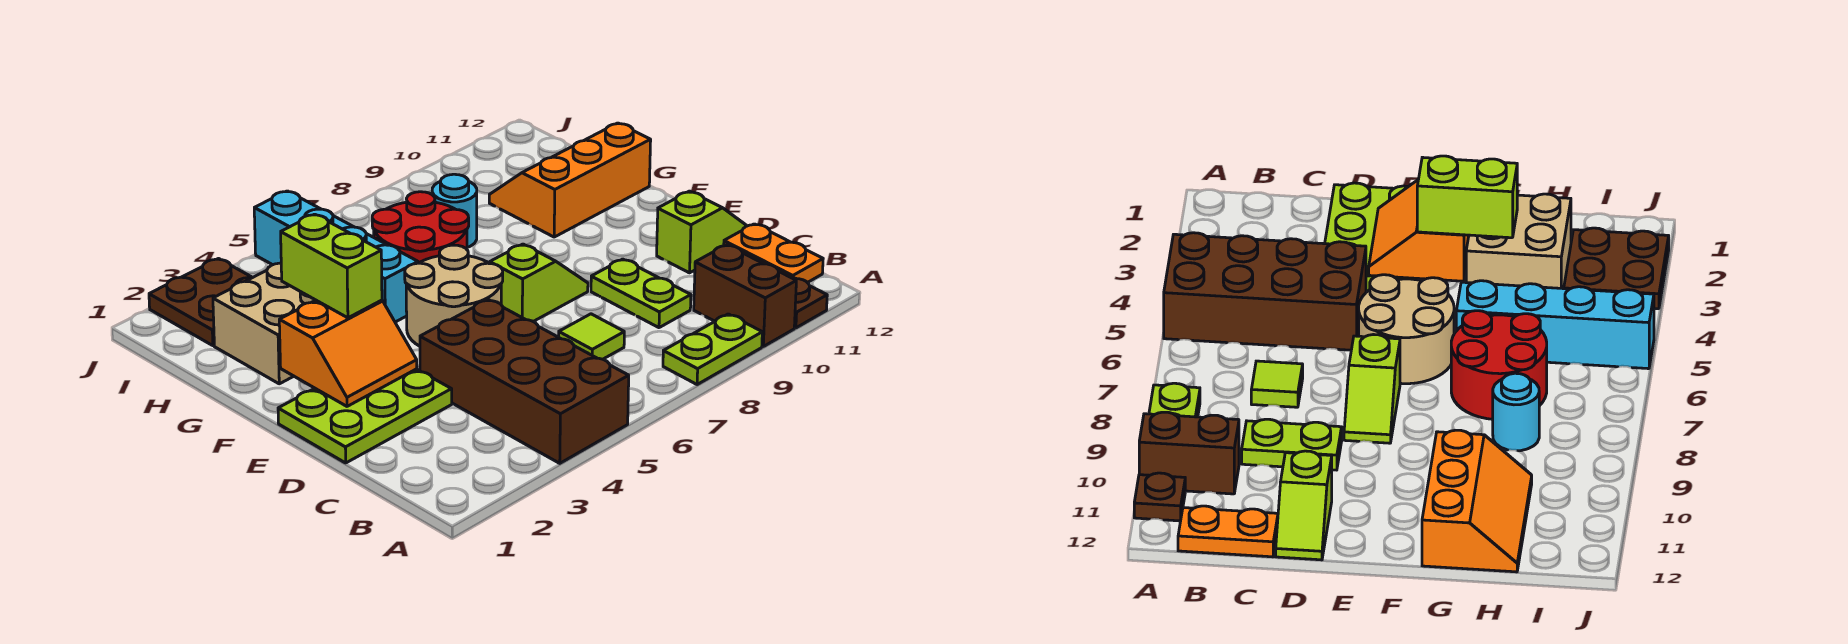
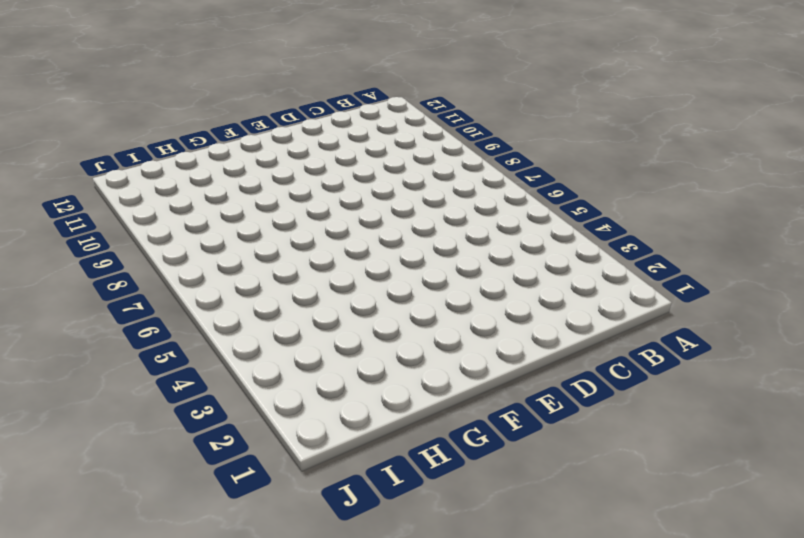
none -> brown 2x4 brick [420,300,629,463]
none -> lime 1x2 plate [663,314,762,385]
none -> brown 1x2 brick [694,245,796,346]

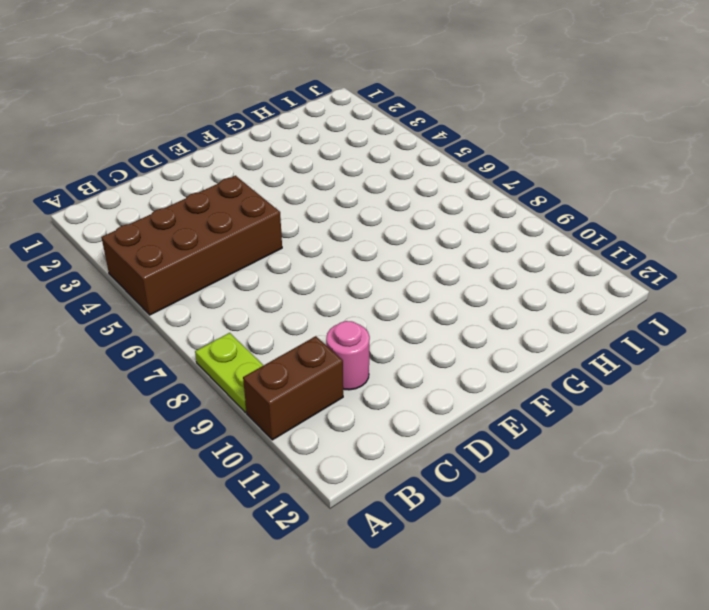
pink 1x1 round brick [326,321,370,390] -> none
none -> brown 1x1 plate [793,278,827,328]
none -> orange 1x2 plate [724,224,823,283]
none -> lime 1x1 tile [559,314,624,359]

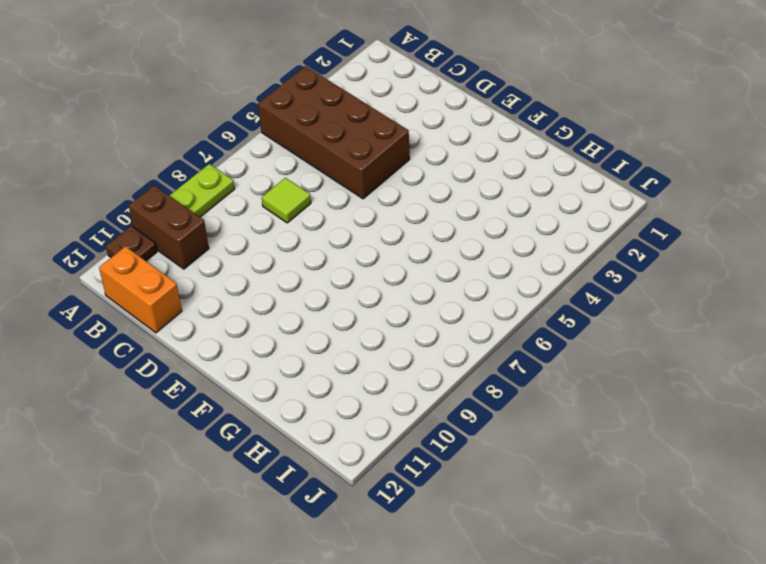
orange 1x2 brick [99,246,182,333] -> orange 1x2 plate [724,224,823,283]
none -> lime 1x2 plate [591,259,691,328]
none -> lime 2x3 plate [278,369,452,463]
none -> lime 1x2 slope [657,191,747,273]

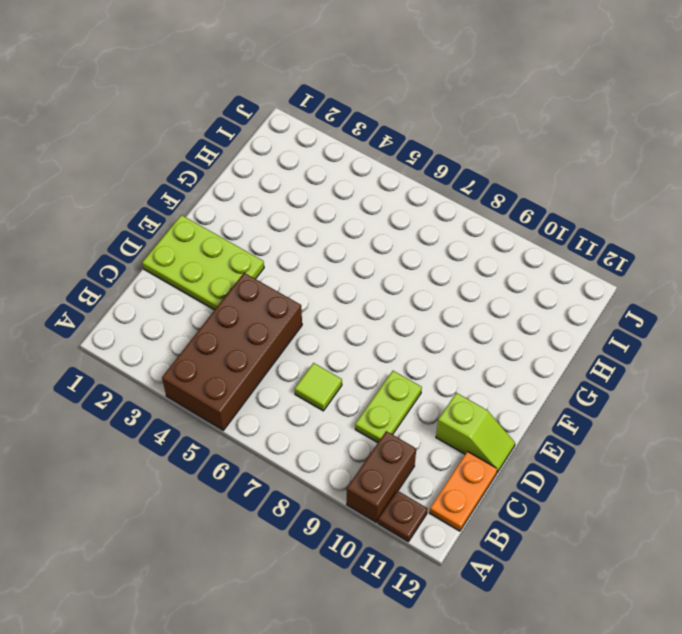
none -> lime 1x2 plate [663,314,762,385]
none -> tan 2x2 round brick [405,245,503,346]
none -> lime 1x2 slope [490,244,588,322]

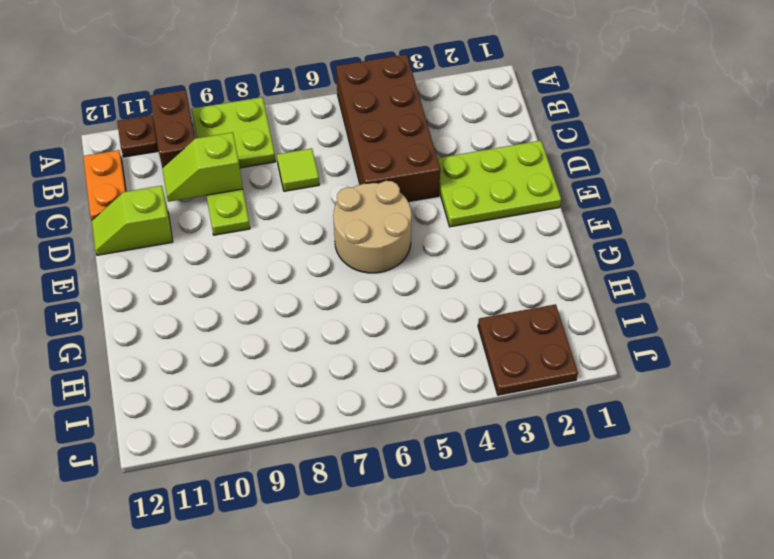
lime 2x2 plate [191,97,276,168] -> lime 1x2 plate [663,314,762,385]
lime 1x2 slope [162,132,243,202] -> lime 1x2 slope moved to [490,244,588,322]
none -> tan 2x2 brick [213,263,315,384]
none -> cyan 1x4 brick [254,191,418,322]
none -> red 2x2 round brick [372,192,469,263]

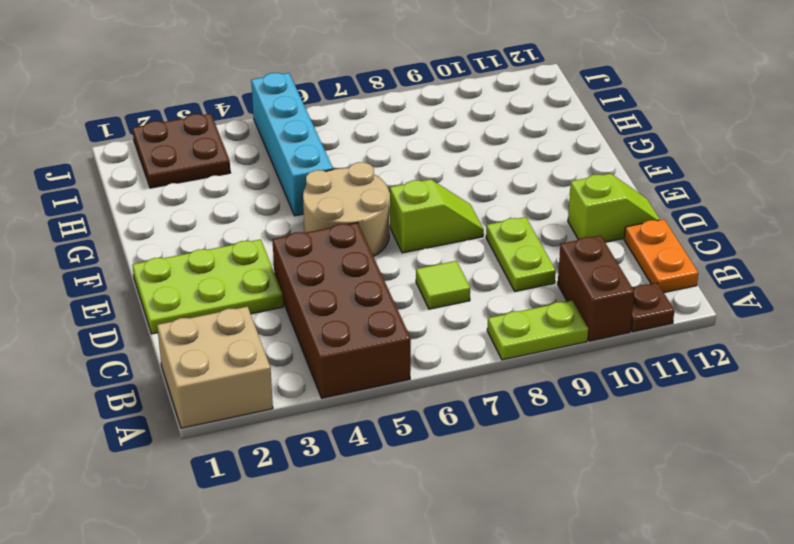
tan 2x2 brick [157,307,273,428] -> tan 2x2 brick moved to [213,263,315,384]
none -> red 2x2 round brick [372,192,469,263]
none -> orange 2x3 slope [489,123,651,237]
none -> cyan 1x1 round brick [432,174,477,247]

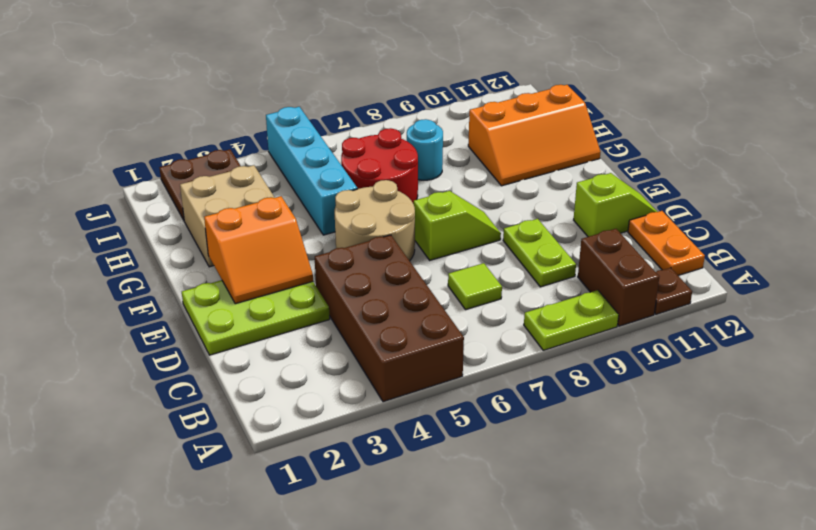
orange 2x3 slope [468,85,600,186] -> orange 2x3 slope turned to [489,123,651,237]
none -> lime 1x2 brick [281,214,382,318]

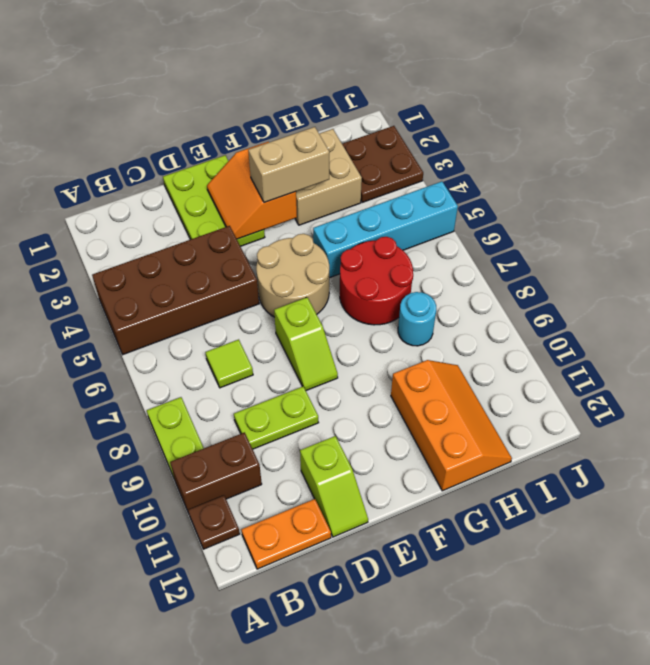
tan 1x2 brick [248,127,329,203] -> lime 1x2 brick [281,214,382,318]

